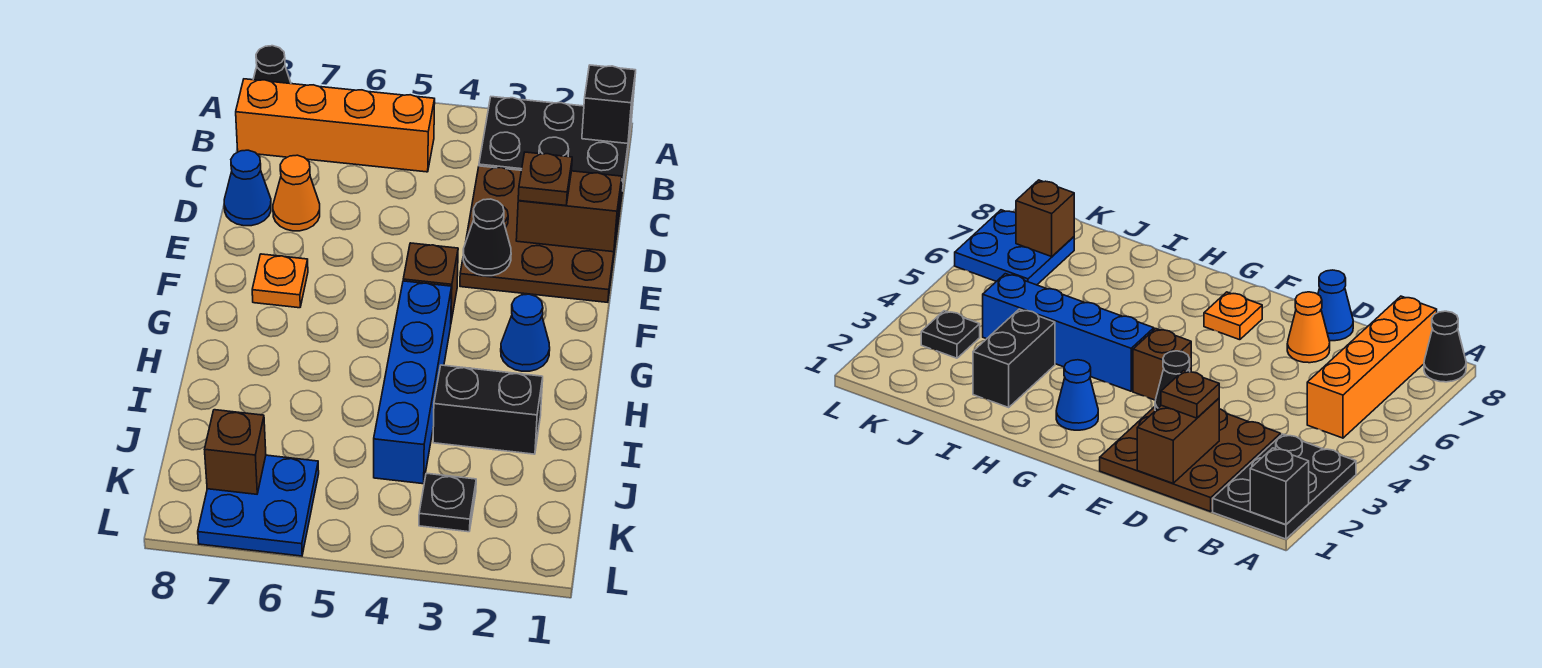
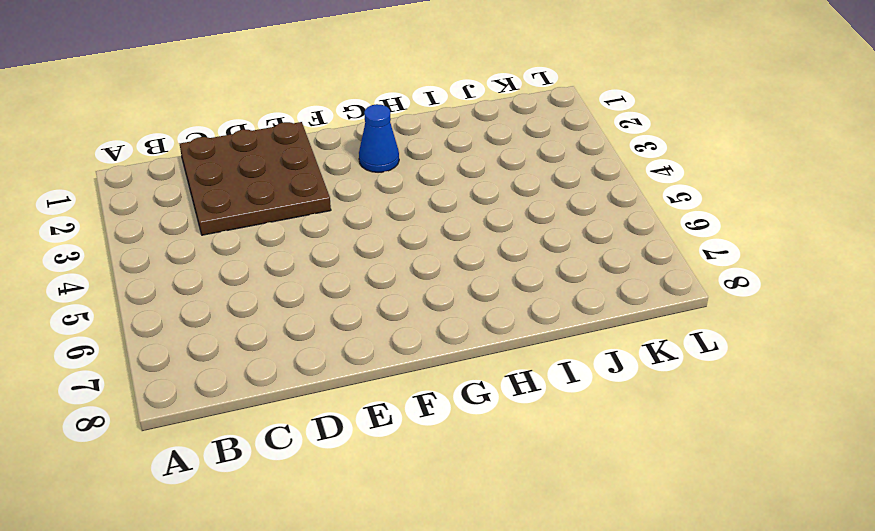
none -> black 2x3 plate [479,97,632,184]
none -> black 1x1 cone [253,46,291,84]
none -> orange 1x4 brick [236,79,435,172]

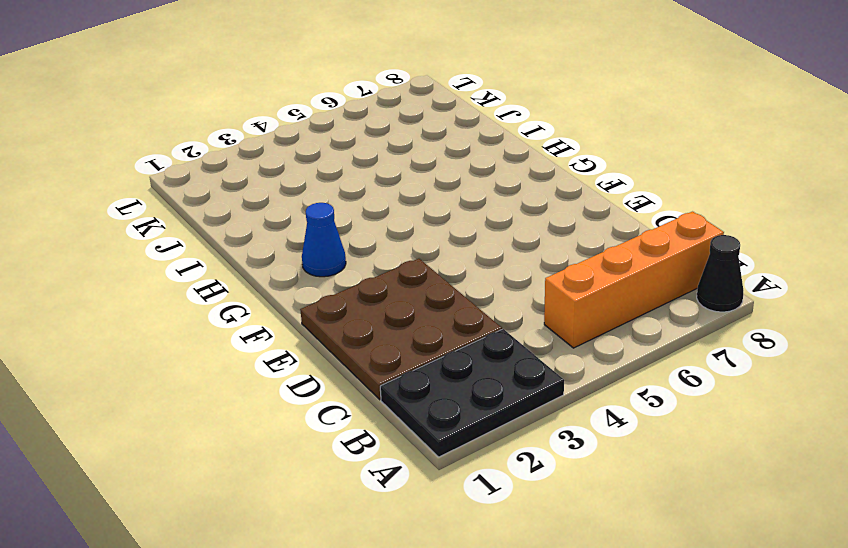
none -> orange 1x1 cone [273,155,320,231]
none -> blue 1x1 cone [224,150,271,226]
none -> brown 1x1 brick [403,243,458,321]

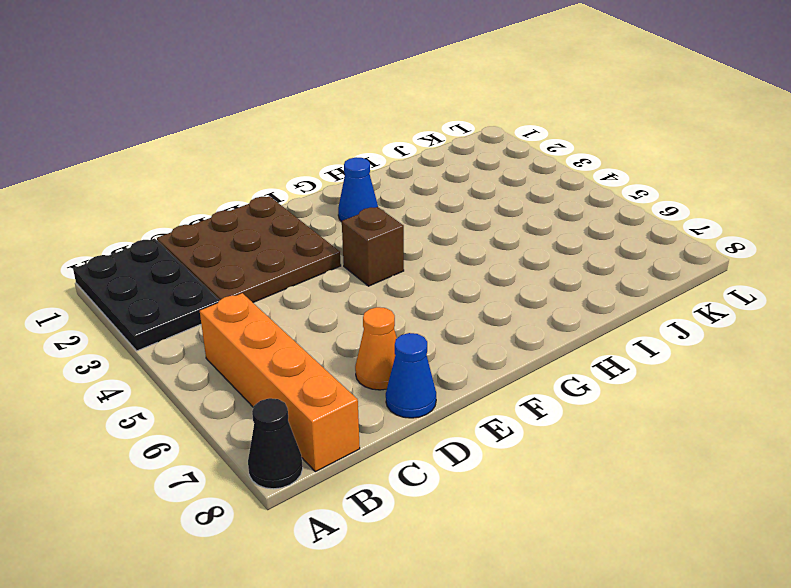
none -> orange 1x1 plate [252,254,308,308]
none -> blue 1x4 brick [374,281,452,484]
none -> black 1x2 brick [433,365,543,454]

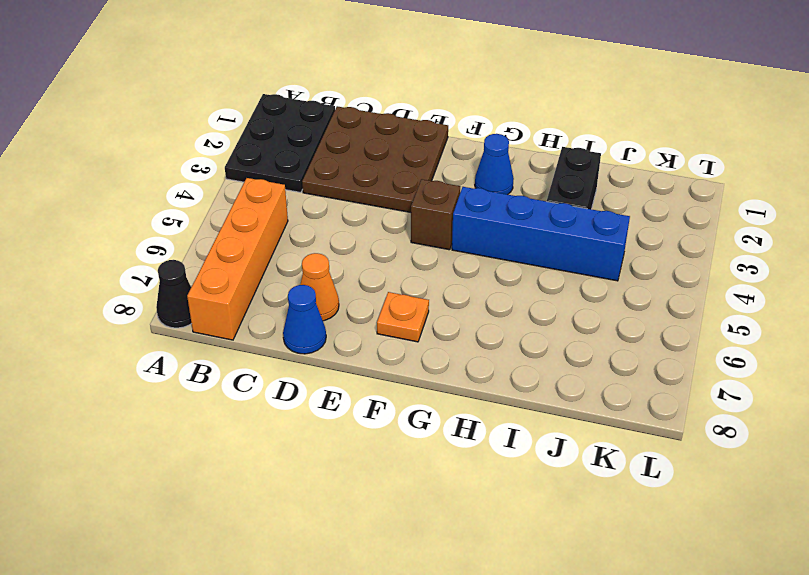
none -> black 1x1 plate [419,473,476,532]
none -> blue 2x2 plate [198,455,319,556]
none -> black 1x1 brick [582,65,636,144]

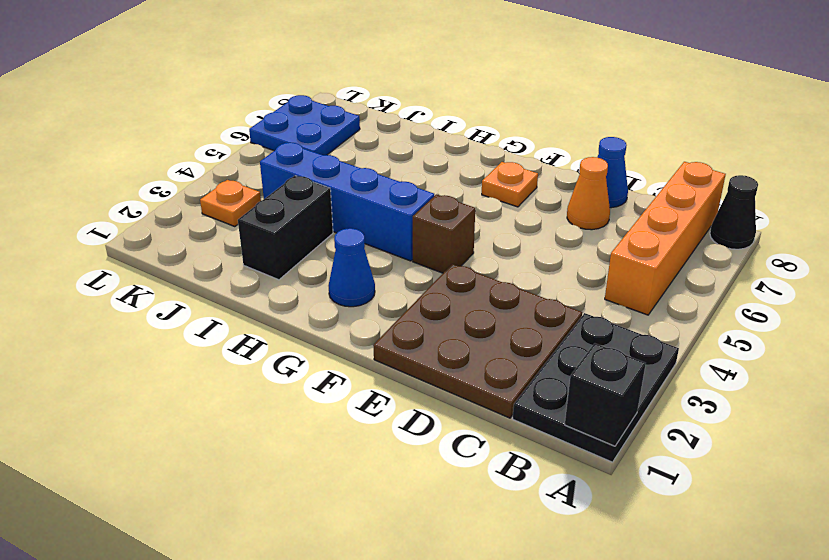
orange 1x1 plate [200,180,261,227] -> black 1x1 plate [419,473,476,532]
none -> brown 1x2 brick [516,171,622,252]
none -> black 1x1 cone [463,199,511,276]
none -> brown 1x1 brick [205,410,266,494]

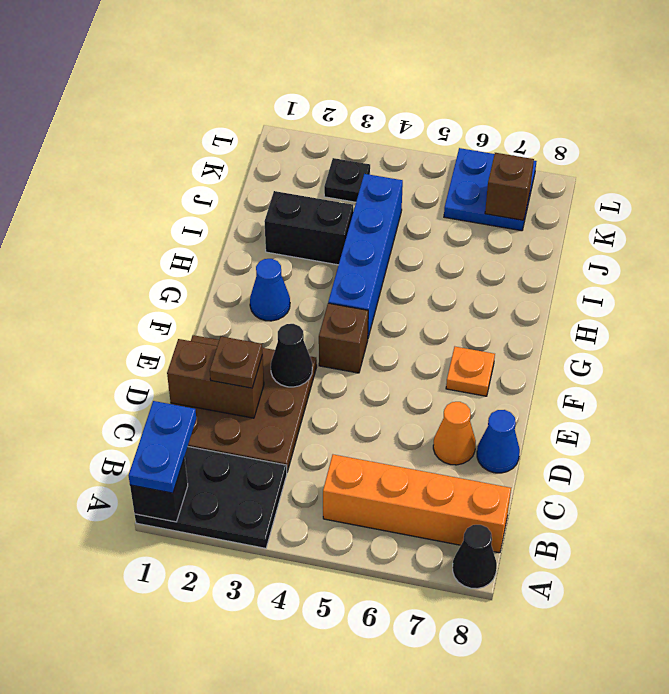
blue 1x2 plate [129,401,196,493] -> none

